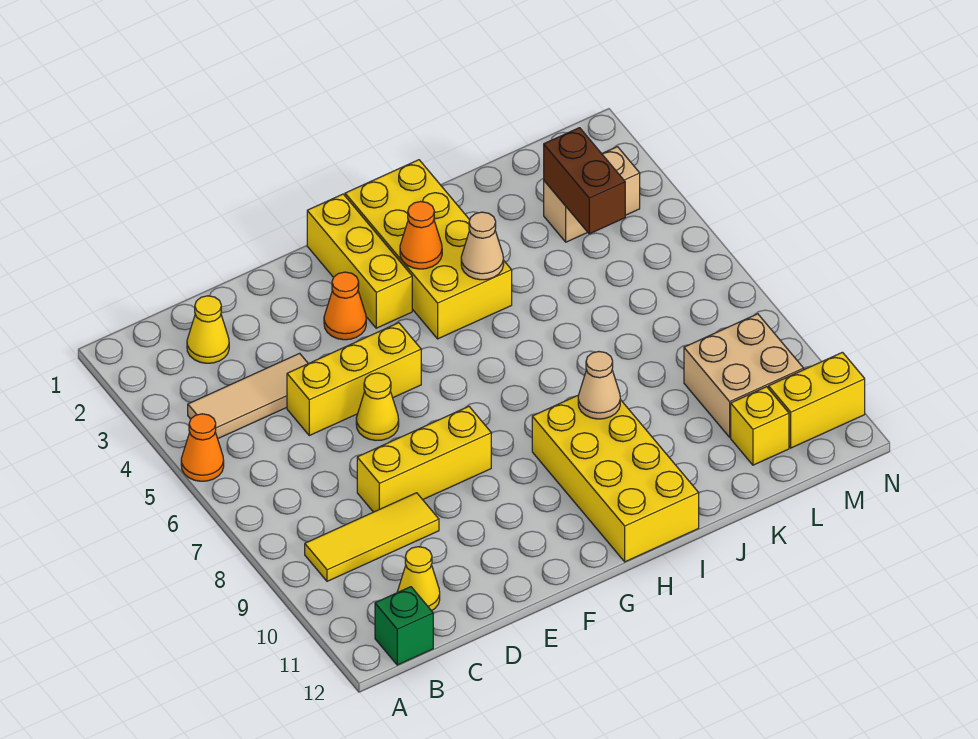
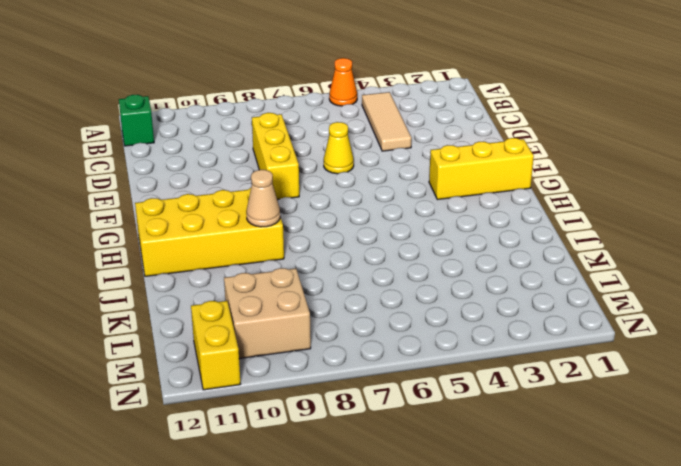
none -> yellow 1x3 tile [305,493,439,581]
none -> yellow 1x1 cone [187,296,229,363]
none -> yellow 1x1 cone [397,547,440,611]

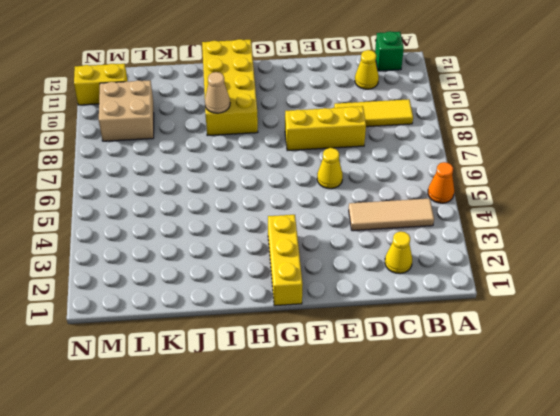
none -> yellow 1x3 brick [287,323,421,436]
none -> orange 1x1 cone [324,272,366,340]
none -> yellow 2x4 brick [345,160,512,339]

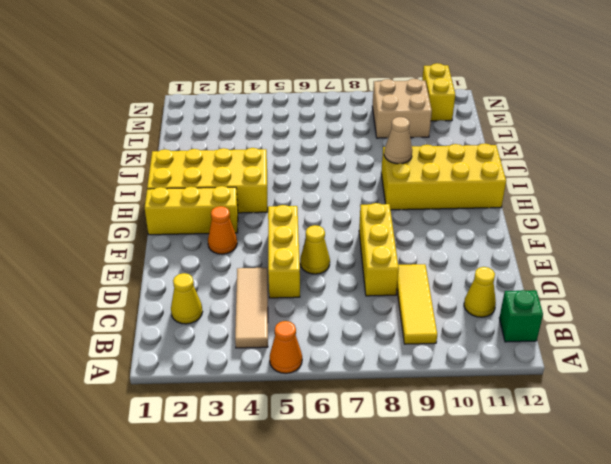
none -> tan 1x2 brick [544,147,640,242]
none -> yellow 1x1 brick [731,387,789,465]
none -> orange 1x1 cone [400,201,442,269]

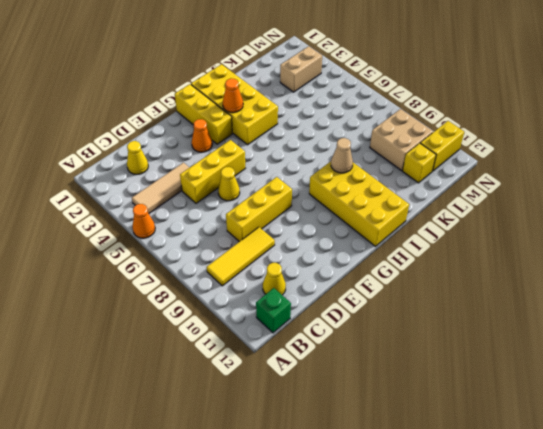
none -> tan 1x1 cone [461,212,504,280]
none -> brown 1x2 brick [544,128,625,234]

